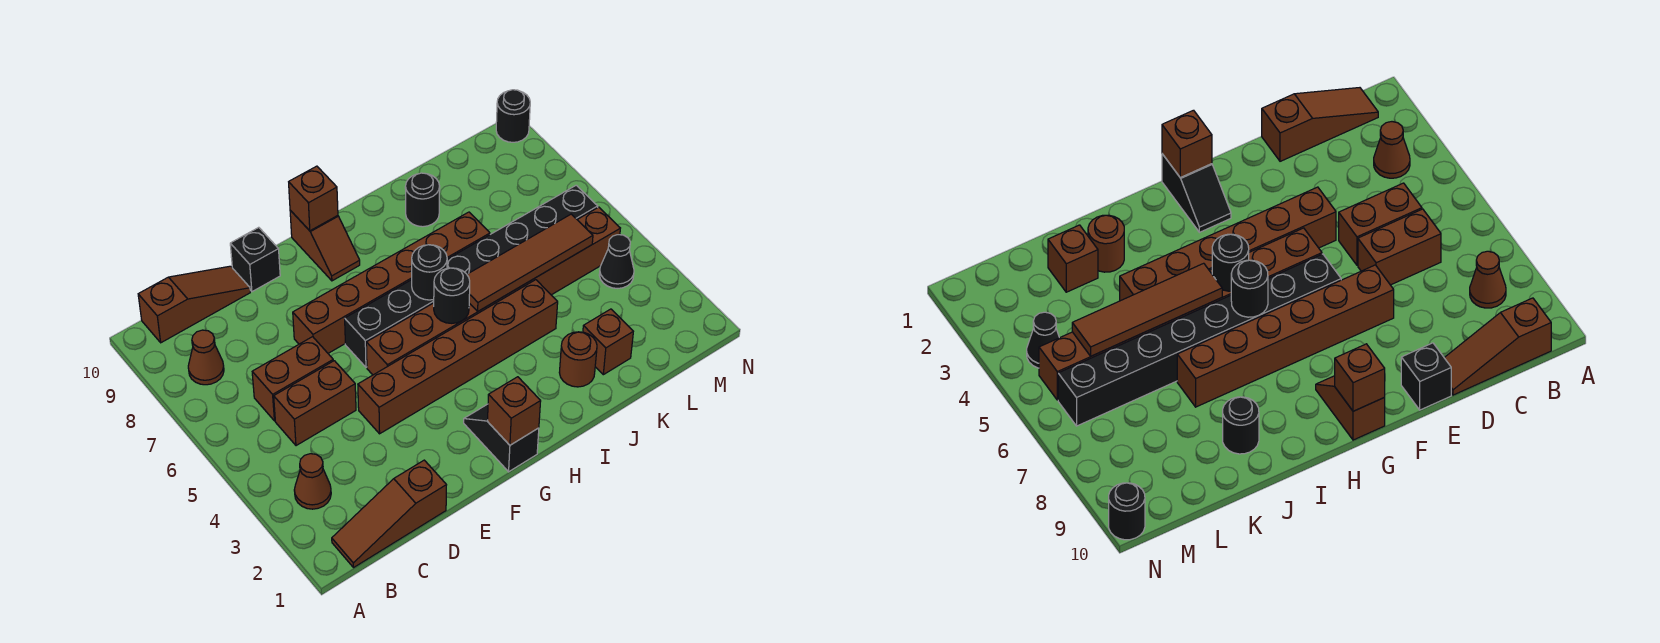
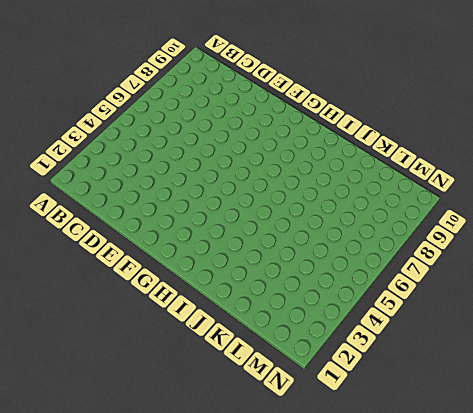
none -> brown 1x3 slope [332,460,446,568]
none -> brown 1x1 cone [294,454,331,509]
none -> brown 1x1 cone [188,330,224,385]

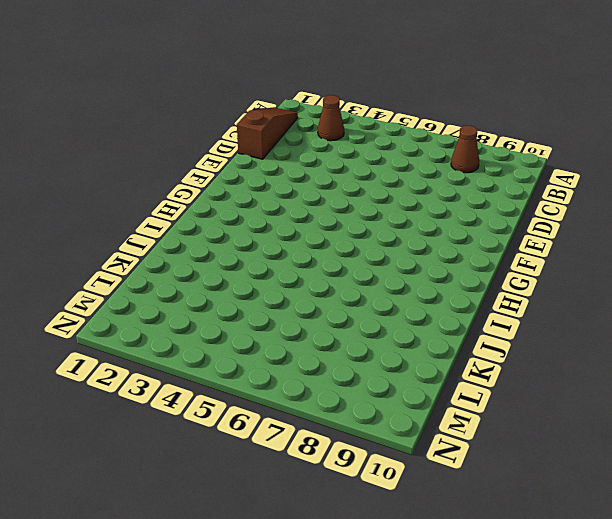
none -> brown 1x3 slope [138,266,250,343]
none -> brown 1x2 brick [274,361,356,446]
none -> brown 1x2 brick [252,337,333,421]

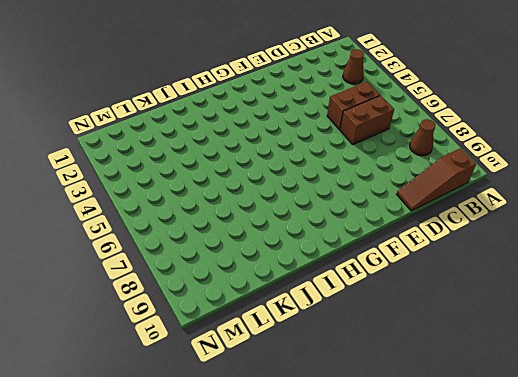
none -> brown 1x3 slope [332,460,446,568]
none -> brown 1x6 brick [358,280,558,434]
none -> brown 1x6 brick [293,212,490,353]

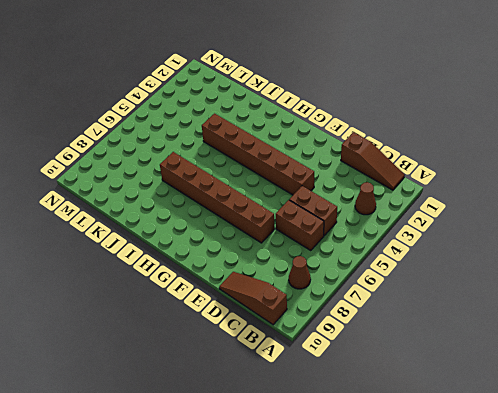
none -> black 1x1 brick [230,227,280,292]
none -> brown 1x8 brick [366,207,620,375]
none -> black 1x8 brick [345,185,598,367]

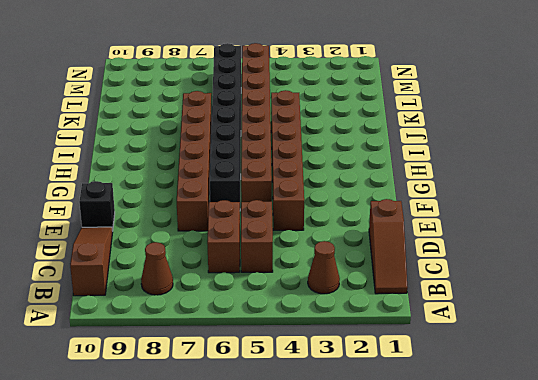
none -> black 1x2 slope [464,404,539,472]
none -> brown 1x2 slope [290,210,360,281]
none -> brown 1x1 round brick [559,332,597,387]

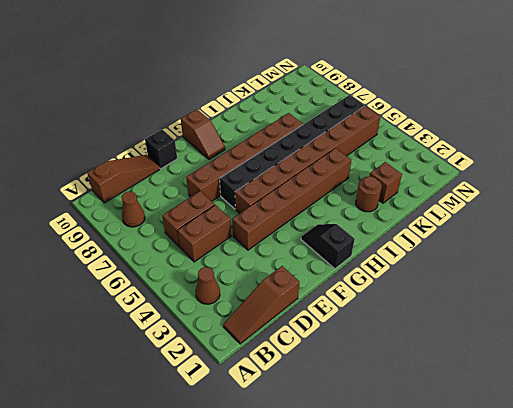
none -> black 1x1 round brick [405,173,440,227]
none -> black 1x1 cone [599,235,634,288]
none -> black 1x1 round brick [496,90,530,142]

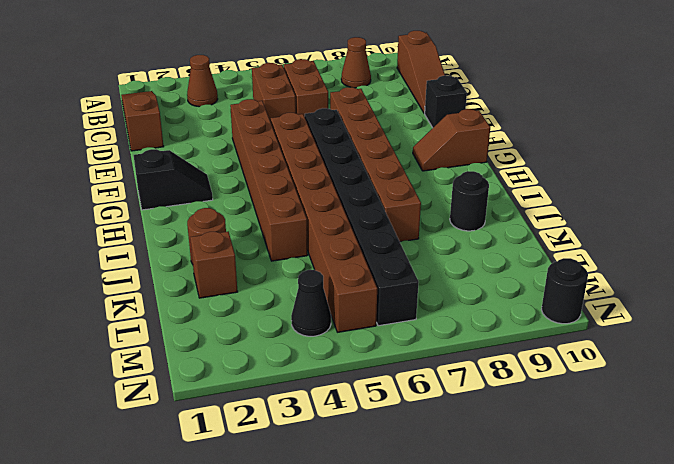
none -> brown 1x1 brick [488,377,541,445]
none -> brown 1x1 brick [289,166,338,231]
none -> black 1x1 round brick [434,268,470,323]

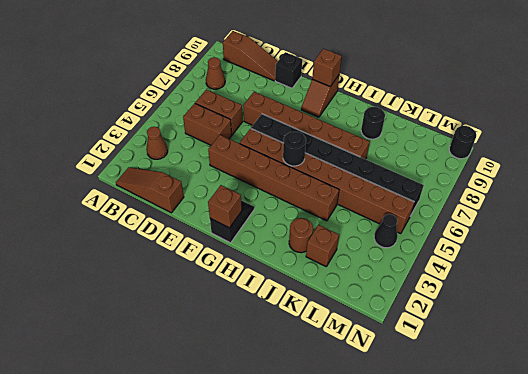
none -> black 1x1 round brick [412,245,447,300]
none -> brown 1x4 tile [467,214,593,312]

